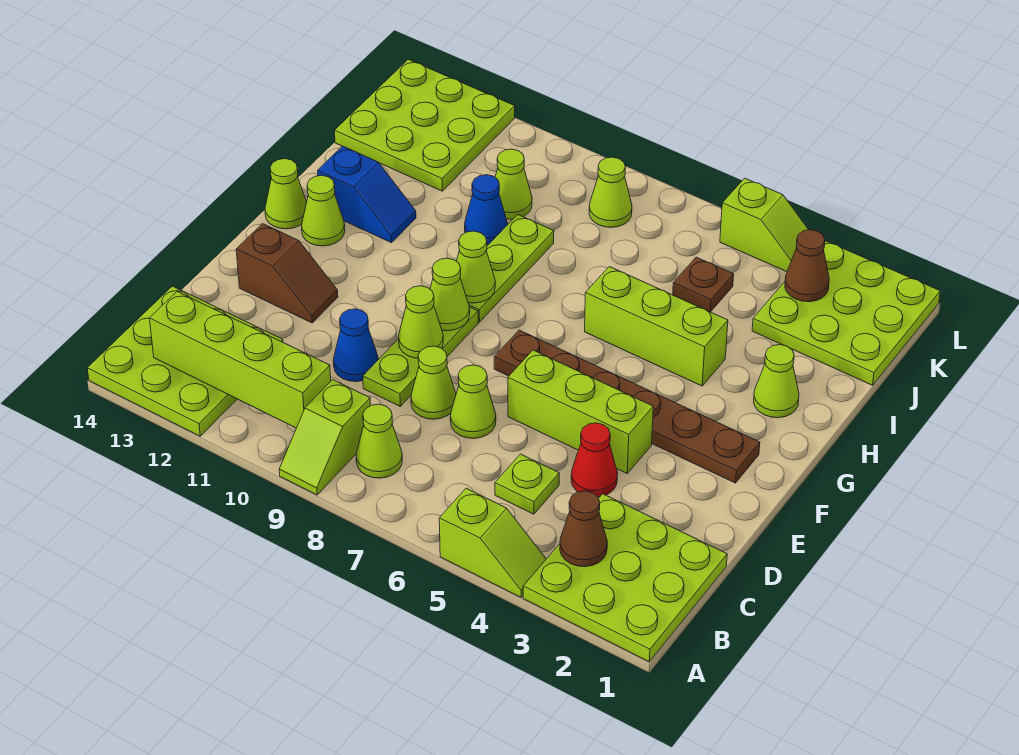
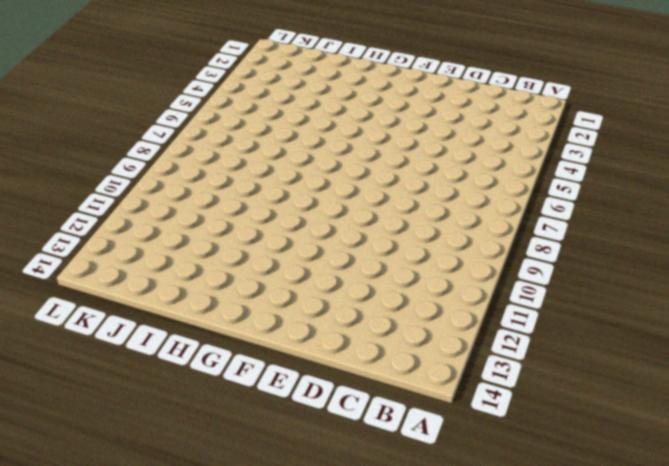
none -> lime 3x3 plate [523,494,727,662]
none -> lime 1x2 slope [439,488,546,597]
none -> lime 1x2 slope [279,380,371,495]
none -> lime 3x3 plate [87,286,283,436]

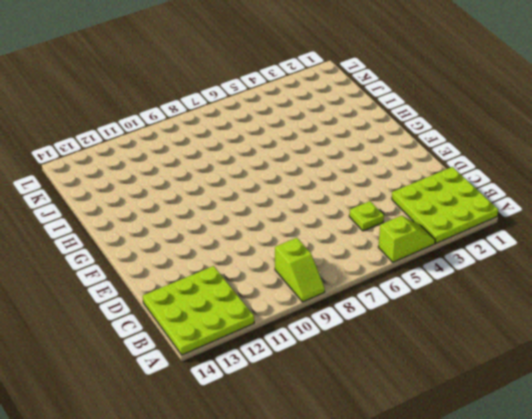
none -> lime 1x1 cone [356,404,402,478]
none -> red 1x1 cone [571,423,618,497]
none -> lime 1x1 cone [450,365,496,438]
none -> lime 1x1 cone [411,346,456,419]

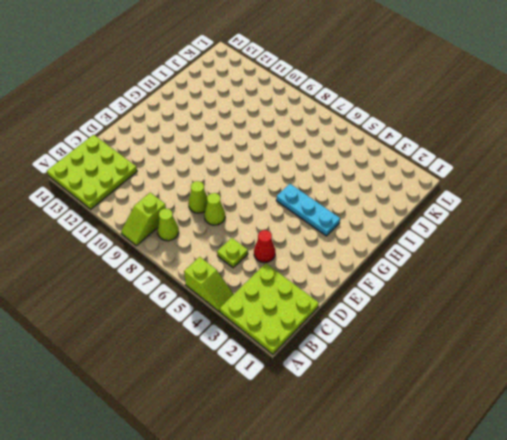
cyan 1x3 plate [276,184,340,236] -> none
none -> lime 1x3 plate [363,307,478,406]
none -> blue 1x1 cone [333,309,378,382]
none -> lime 1x3 brick [508,350,653,473]
none -> brown 1x2 slope [236,224,338,323]

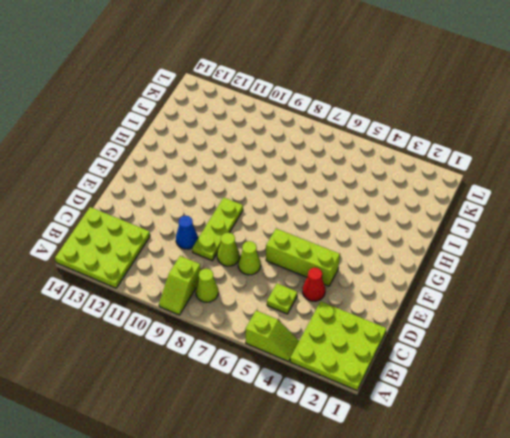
none -> brown 1x2 slope [236,224,338,323]
none -> brown 1x6 plate [494,330,760,483]
none -> lime 1x3 plate [468,215,554,322]
none -> lime 1x1 cone [302,175,345,246]

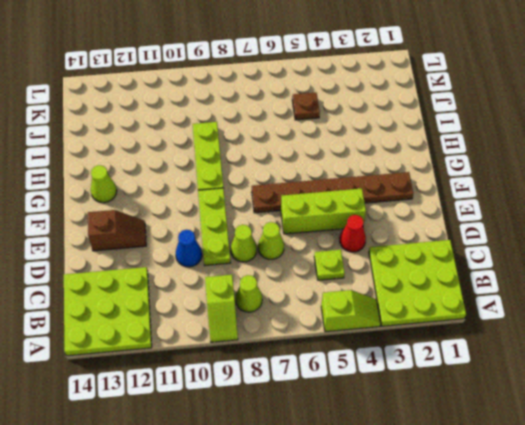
none -> lime 1x1 cone [265,159,307,229]
none -> lime 1x1 cone [754,345,799,418]
none -> lime 1x3 brick [585,267,728,386]
none -> blue 1x2 slope [318,146,416,243]

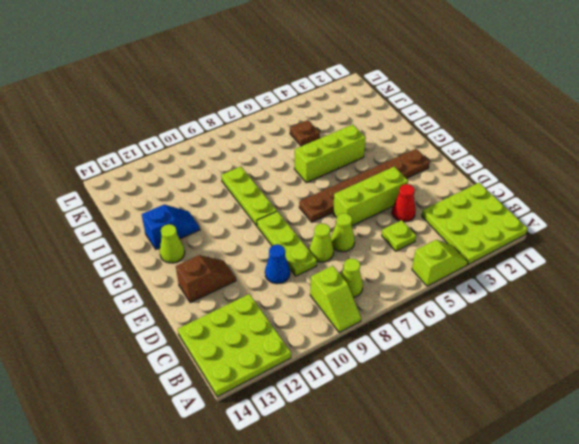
none -> lime 1x1 cone [265,159,307,229]
none -> lime 1x1 cone [754,345,799,418]
none -> blue 1x1 cone [465,175,508,245]
none -> lime 3x3 plate [752,241,940,385]

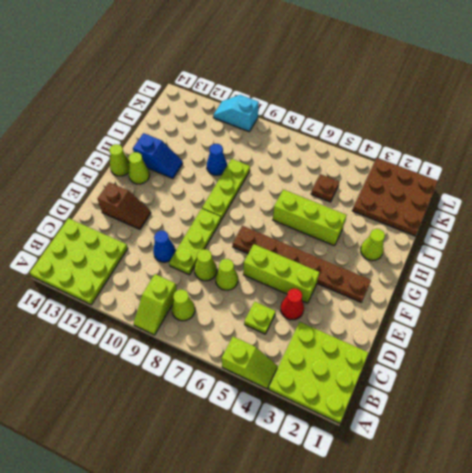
brown 3x3 plate [352,158,438,236] -> lime 3x3 plate [752,241,940,385]
cyan 1x2 slope [213,95,259,132] -> none
none -> lime 1x1 cone [495,149,532,219]
none -> lime 3x3 plate [335,59,515,191]
none -> lime 1x1 cone [589,157,632,227]
none -> lime 1x2 slope [720,178,808,272]

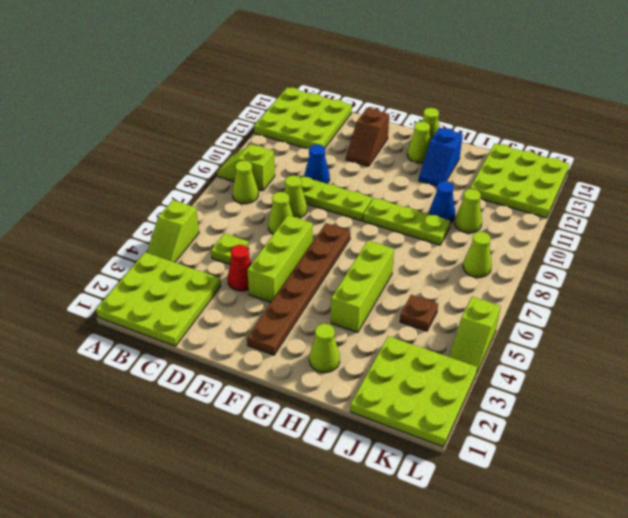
none -> brown 1x1 cone [560,491,607,567]
none -> lime 1x4 brick [150,292,331,428]
none -> lime 1x1 cone [398,286,443,358]
none -> lime 1x1 cone [430,258,470,331]

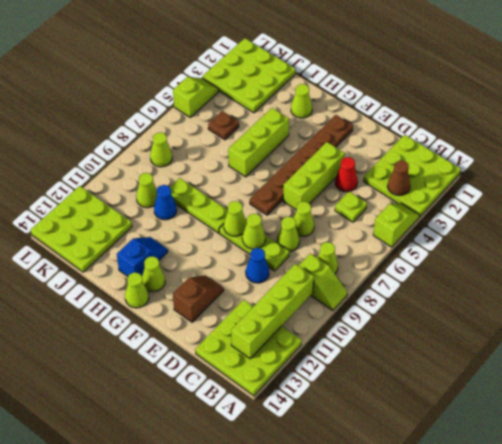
none -> lime 1x1 cone [457,231,495,303]
none -> brown 1x1 cone [785,230,829,302]

